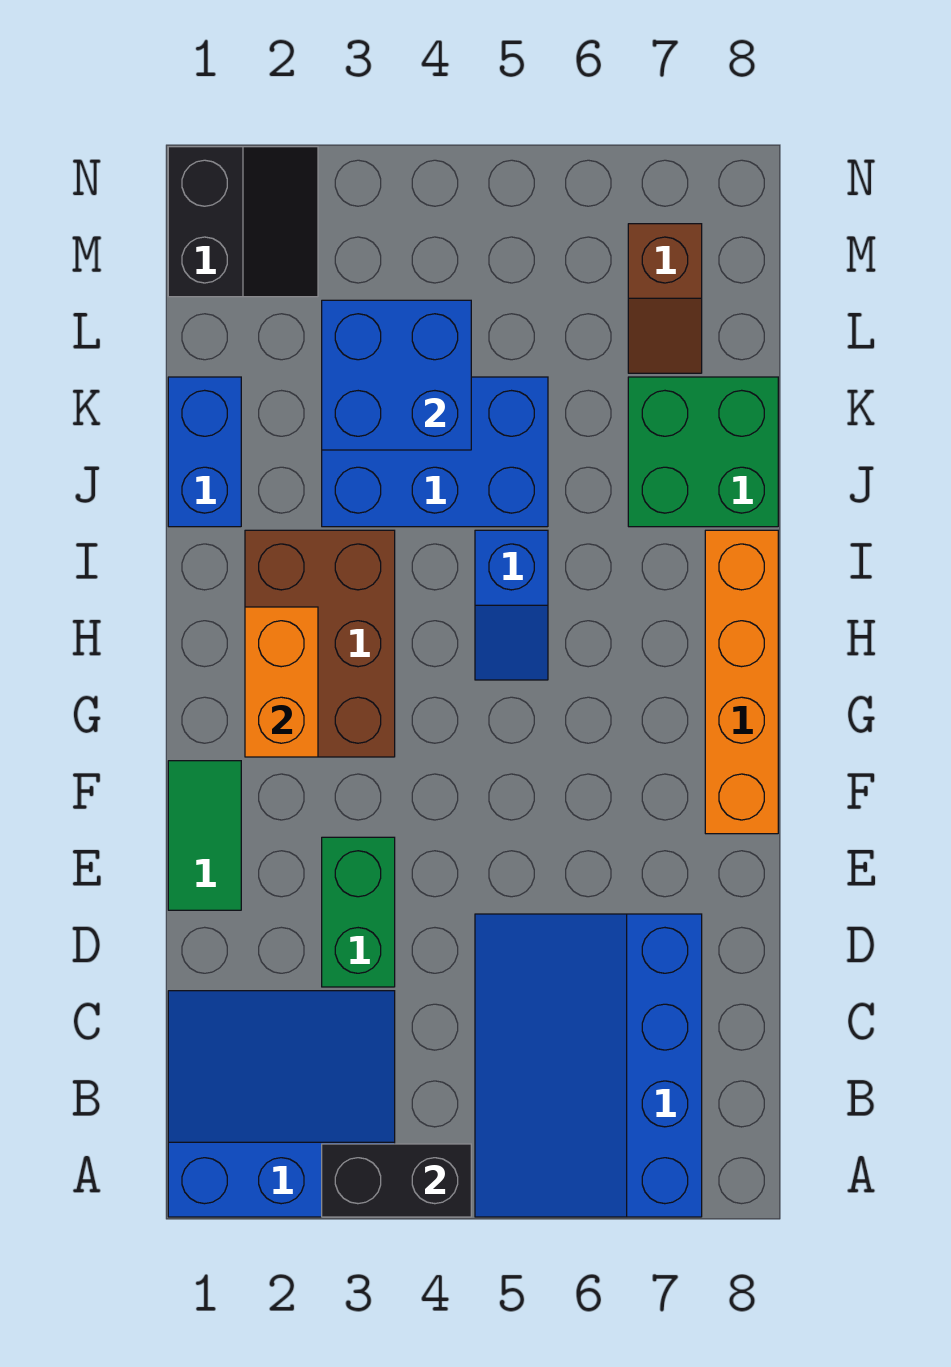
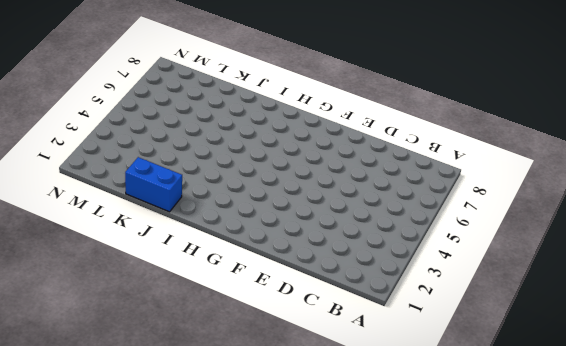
none -> blue 3x3 slope [168,991,395,1217]
none -> blue 3x4 slope [475,914,702,1217]
none -> green 1x2 brick [322,837,395,987]

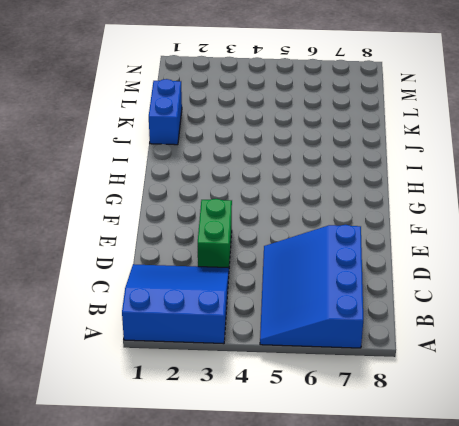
none -> green 1x2 tile [168,761,241,910]
none -> orange 1x4 brick [705,530,778,834]
none -> brown 2x3 brick [245,530,395,757]

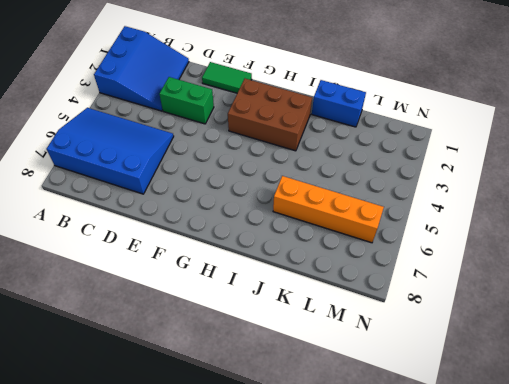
orange 1x4 brick [273,176,384,243] -> orange 1x4 brick moved to [705,530,778,834]
none -> blue 1x2 slope [475,530,548,680]
none -> blue 2x3 brick [322,377,548,527]
none -> green 2x2 brick [628,377,778,527]

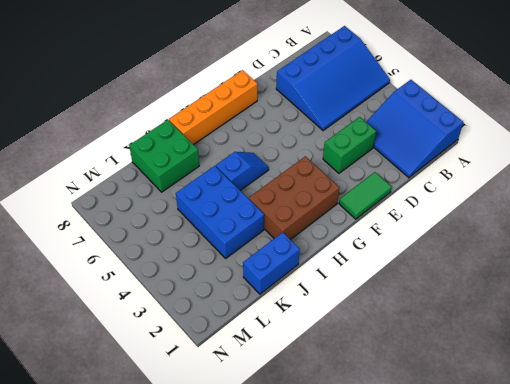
none -> brown 1x2 slope [628,224,702,373]
none -> black 2x2 slope [168,147,318,297]
none -> black 1x2 brick [322,1144,471,1217]

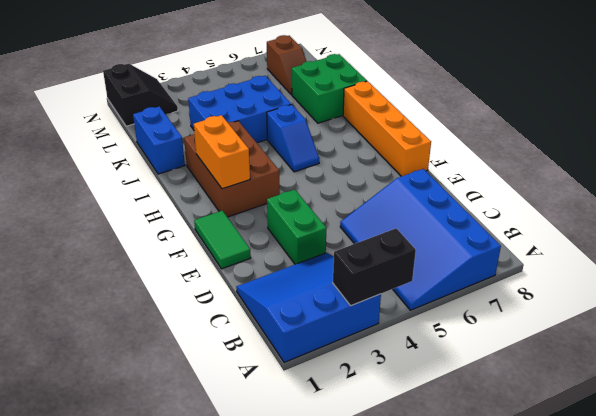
none -> blue 2x2 brick [322,300,471,450]

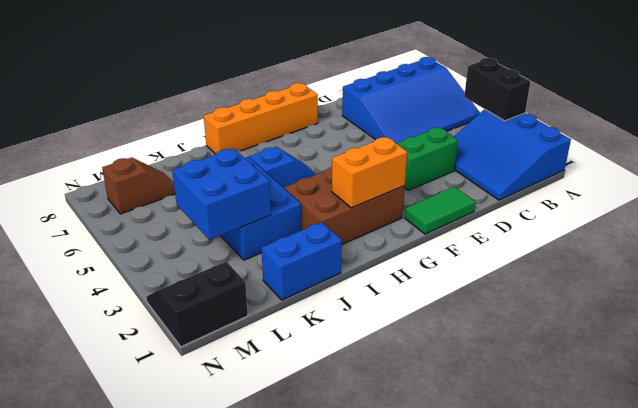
none -> green 2x2 brick [628,377,778,527]

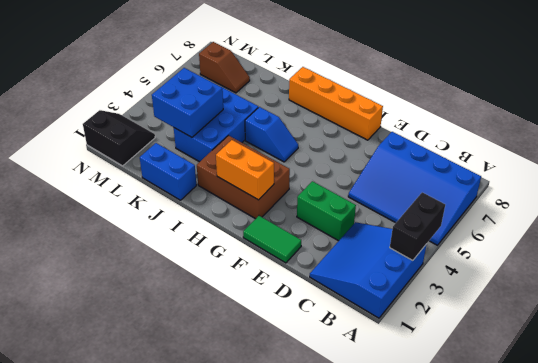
none -> green 2x2 brick [628,377,778,527]

